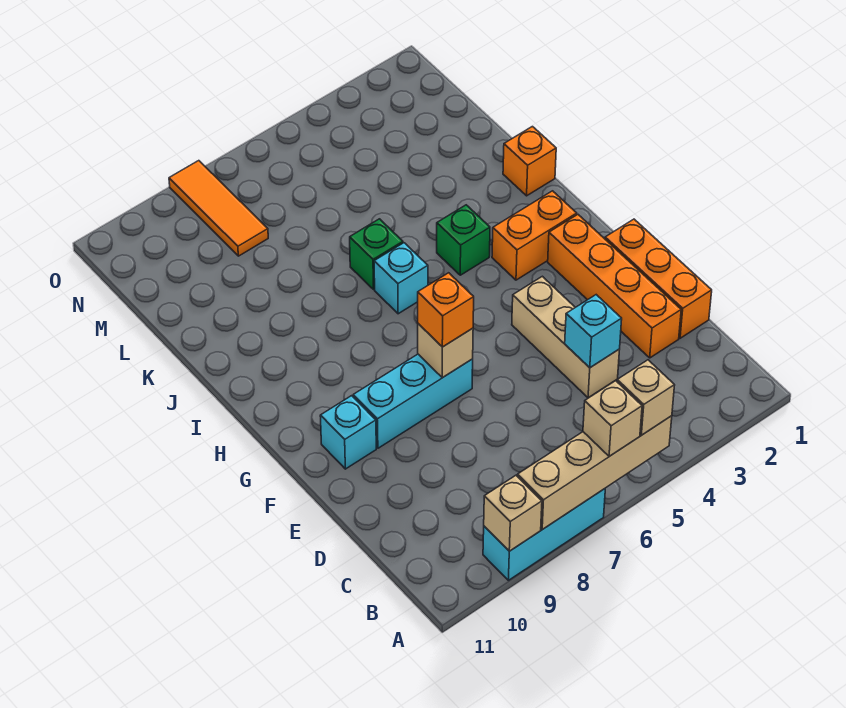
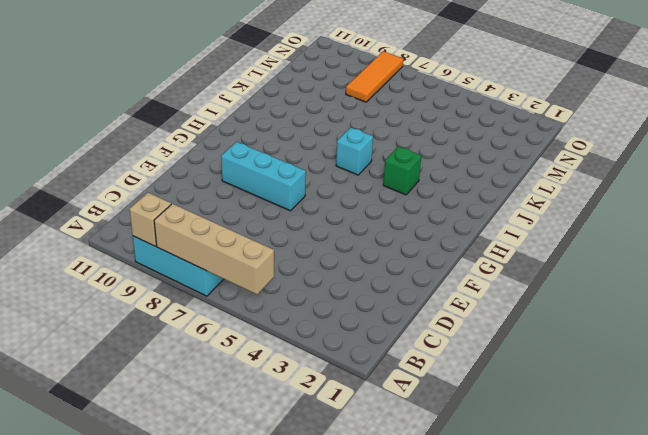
none -> orange 1x3 brick [605,219,712,338]
none -> orange 1x4 brick [548,215,681,358]
none -> tan 1x3 brick [512,276,620,398]

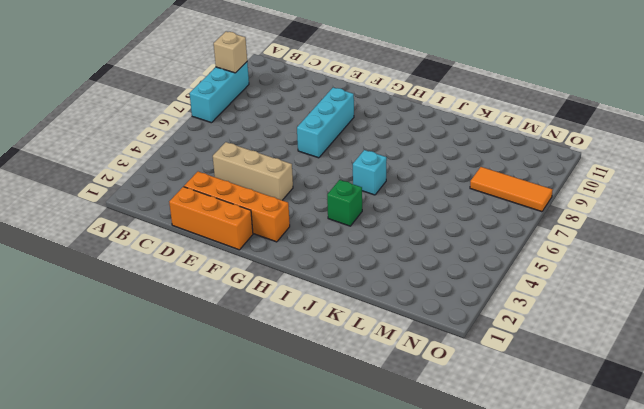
none -> cyan 1x1 brick [320,396,376,469]
none -> orange 1x2 brick [492,191,577,280]
none -> orange 1x1 brick [503,127,556,196]

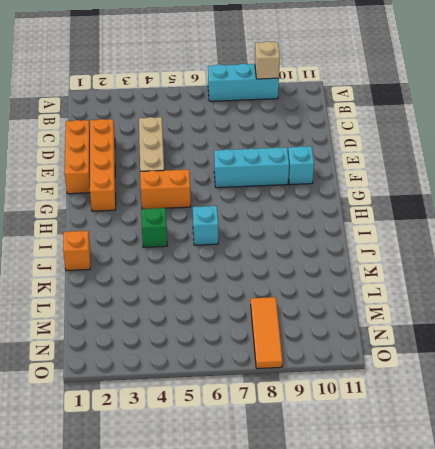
orange 1x2 brick [140,170,191,209] -> orange 1x2 brick moved to [492,191,577,280]
none -> green 1x1 brick [350,219,403,289]
none -> tan 1x4 brick [517,416,672,530]
none -> cyan 1x1 brick [565,295,622,368]

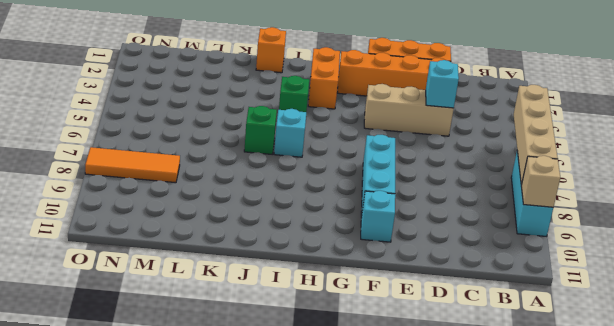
none -> tan 1x1 brick [418,324,473,378]
none -> tan 1x1 brick [617,360,675,435]
none -> tan 1x1 brick [583,381,642,456]

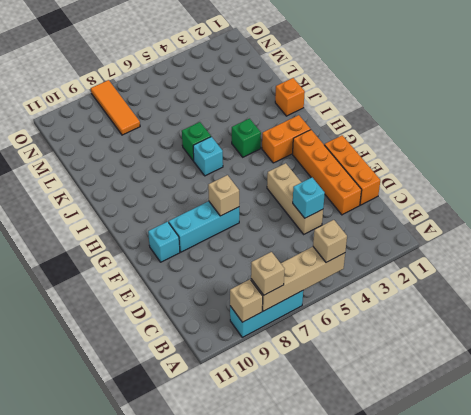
tan 1x1 brick [251,252,285,295] -> tan 1x1 brick moved to [583,381,642,456]
none -> orange 1x1 brick [418,273,474,347]

